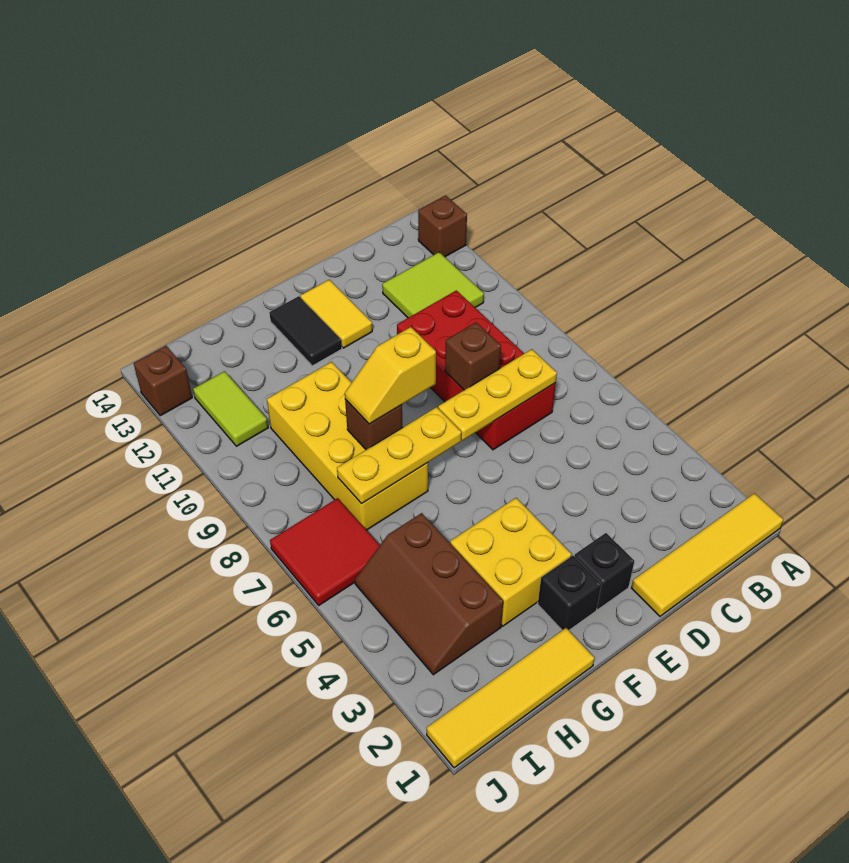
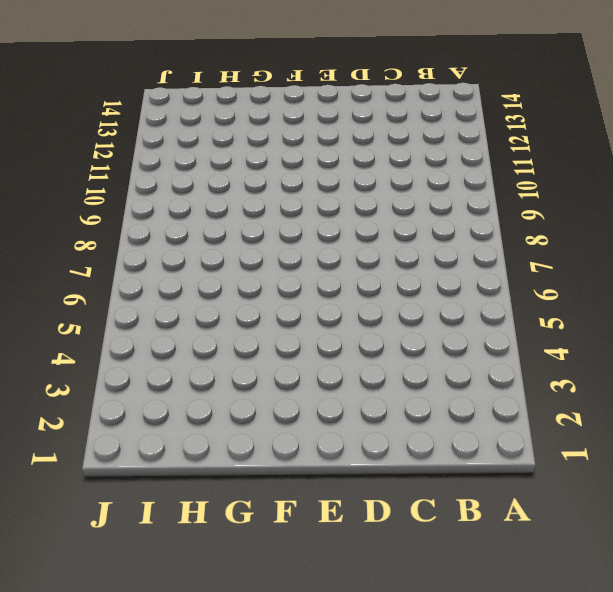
none -> yellow 1x4 tile [632,493,783,616]
none -> brown 1x1 brick [418,195,467,257]
none -> lime 2x2 tile [382,252,484,318]

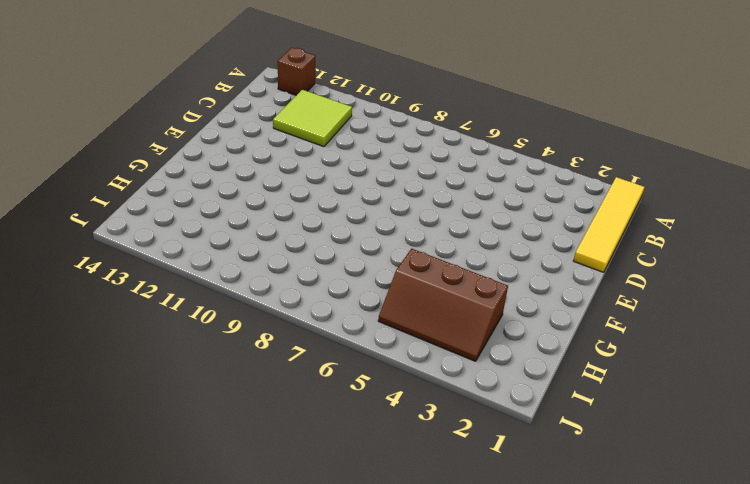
none -> red 2x4 brick [397,290,556,450]
none -> black 1x1 brick [574,533,634,610]
none -> yellow 1x2 tile [300,280,372,348]

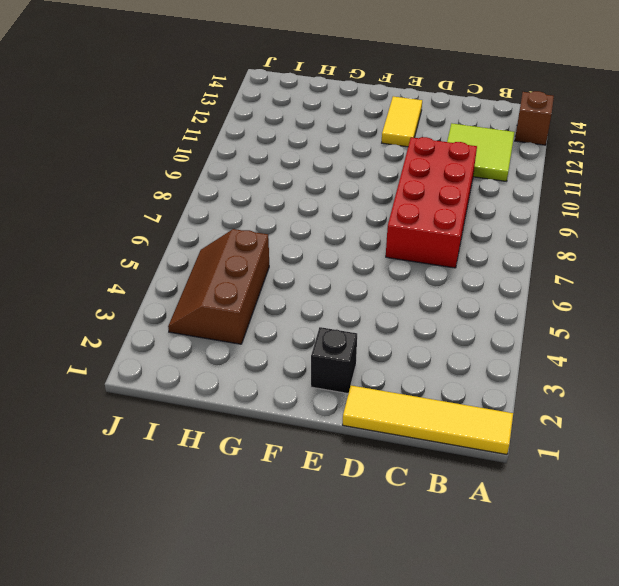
none -> black 1x1 brick [538,556,601,630]
none -> yellow 2x2 brick [450,498,572,626]
none -> black 1x2 tile [269,296,342,366]

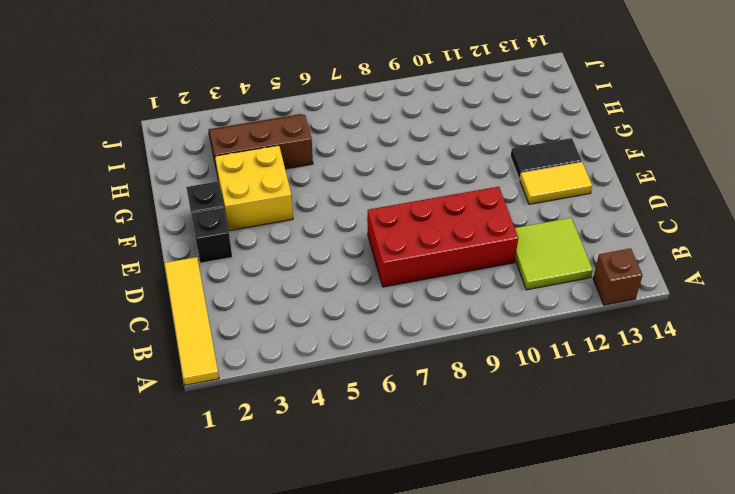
none -> yellow 1x4 tile [427,628,594,768]
none -> yellow 2x4 brick [267,362,428,530]
none -> red 2x2 tile [270,498,380,605]

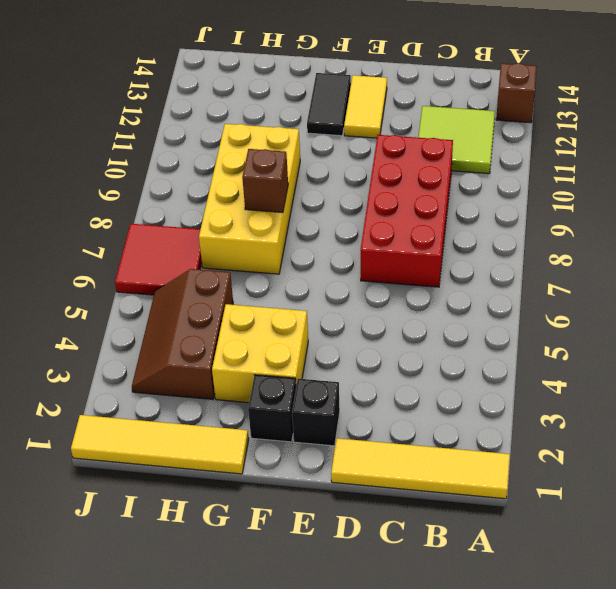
none -> lime 1x2 tile [193,371,268,446]
none -> brown 1x1 brick [134,346,192,416]
none -> yellow 1x3 plate [438,349,557,440]

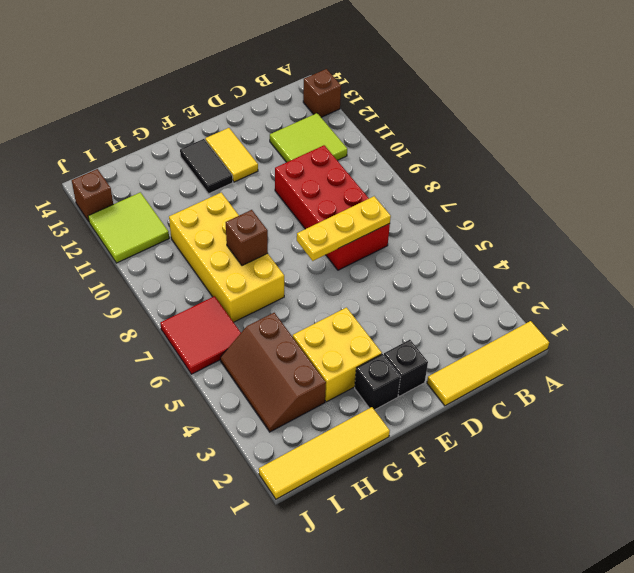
lime 2x2 tile [88,192,169,263] -> lime 1x2 tile [193,371,268,446]
none -> brown 1x1 brick [445,322,501,390]
none -> yellow 1x3 plate [337,407,461,504]
none -> yellow 1x2 slope [345,327,436,424]

